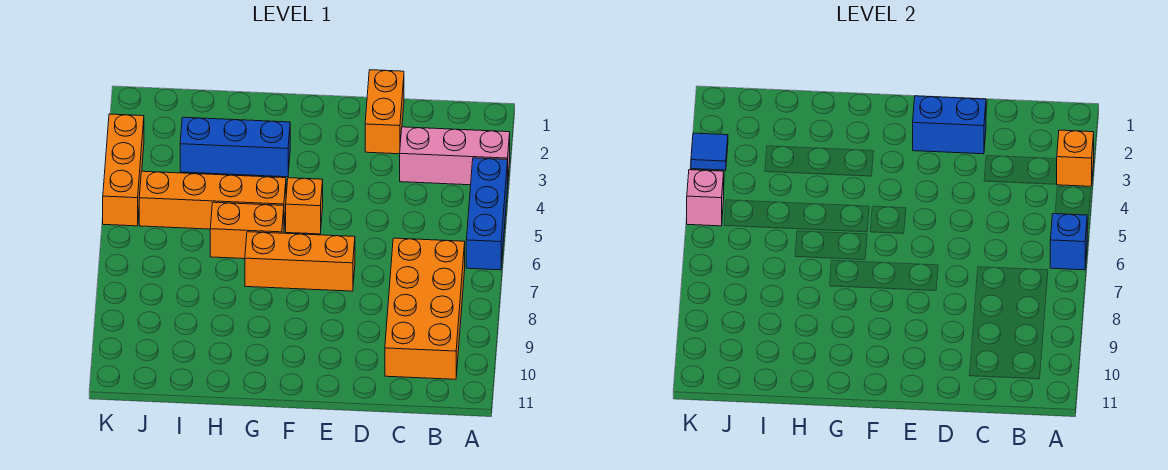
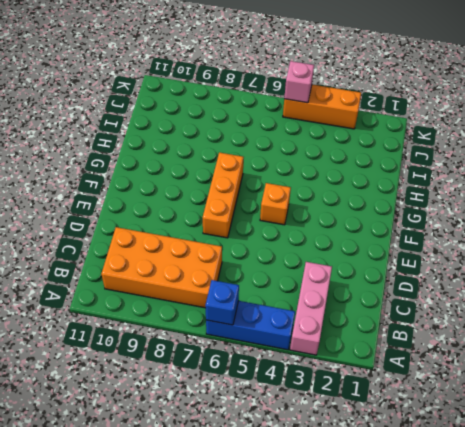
none -> orange 1x2 brick [365,70,404,154]
none -> blue 1x3 brick [180,117,290,177]
none -> orange 1x4 brick [139,171,286,229]

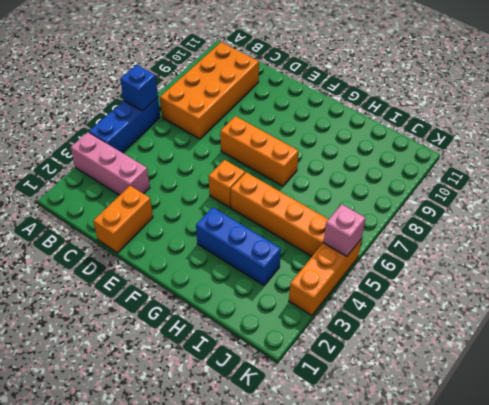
none -> orange 1x2 brick [210,202,284,259]
none -> orange 1x1 brick [1056,130,1094,186]
none -> blue 1x2 brick [913,96,986,154]

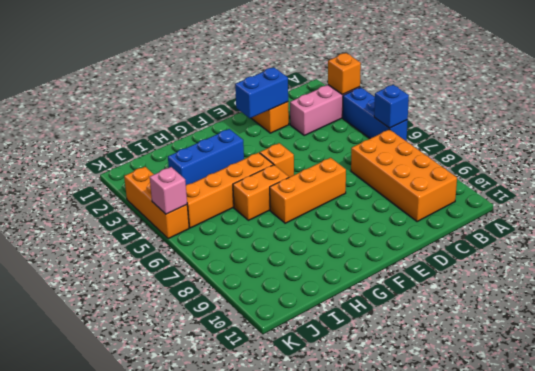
none -> blue 1x1 tile [691,133,728,170]

